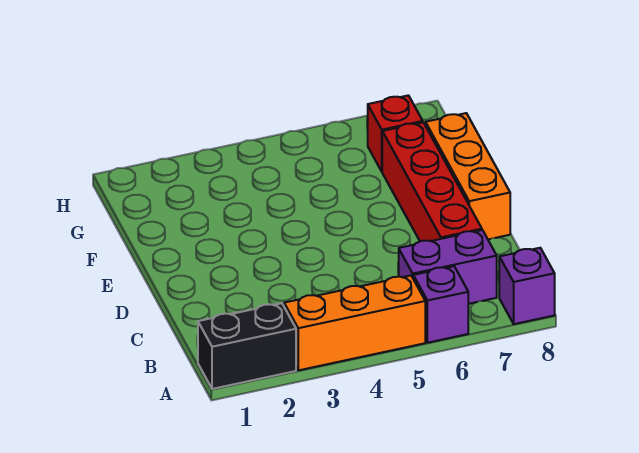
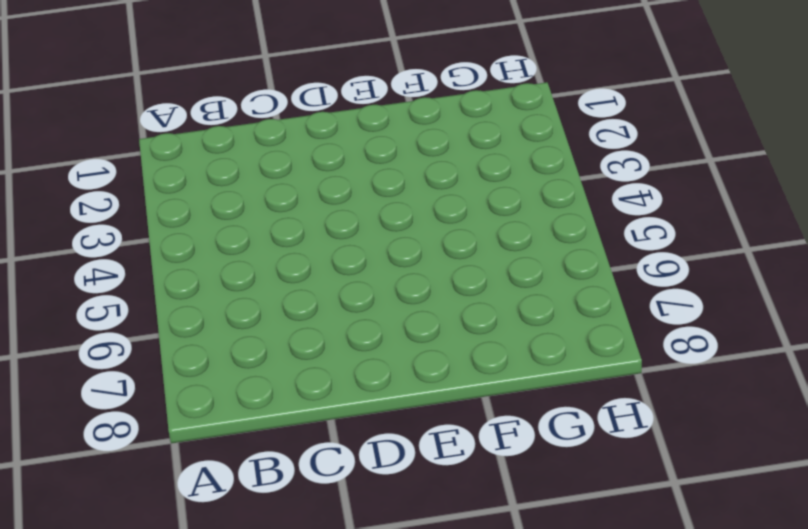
none -> black 1x2 brick [198,303,296,389]
none -> orange 1x3 brick [284,276,425,370]

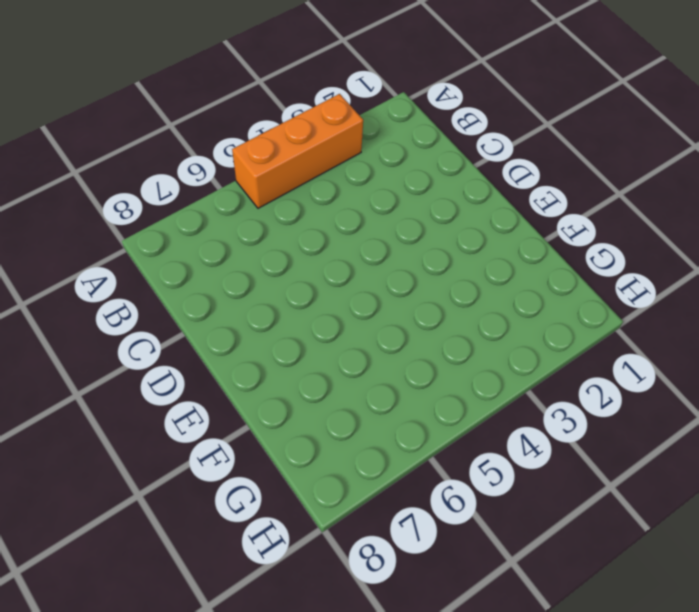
none -> black 1x2 brick [198,303,296,389]
none -> purple 1x1 brick [413,266,468,343]

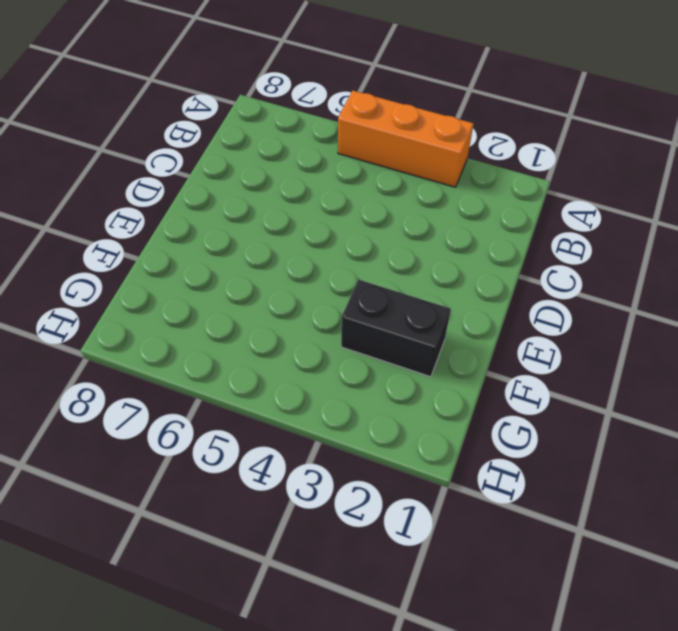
black 1x2 brick [341,280,451,377] -> black 1x2 brick moved to [198,303,296,389]
none -> purple 1x1 brick [413,266,468,343]
none -> purple 1x1 brick [499,248,555,324]

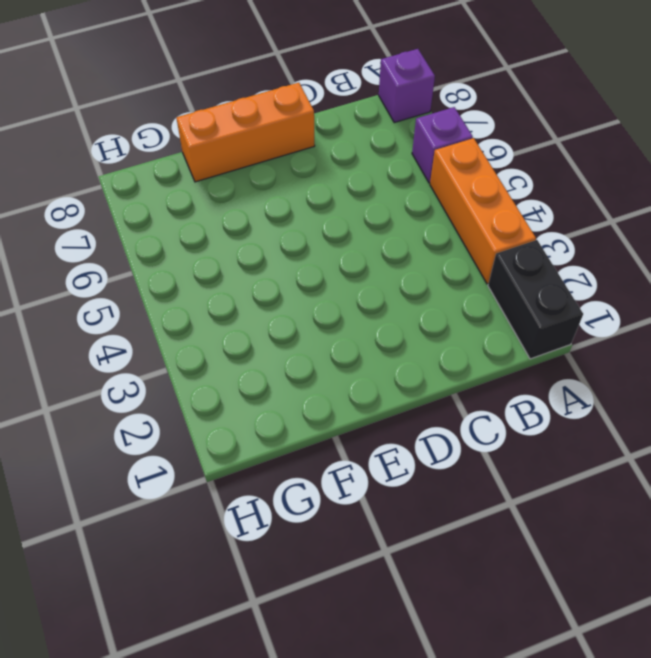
none -> purple 1x2 brick [399,230,497,304]
none -> red 1x4 brick [382,122,482,241]

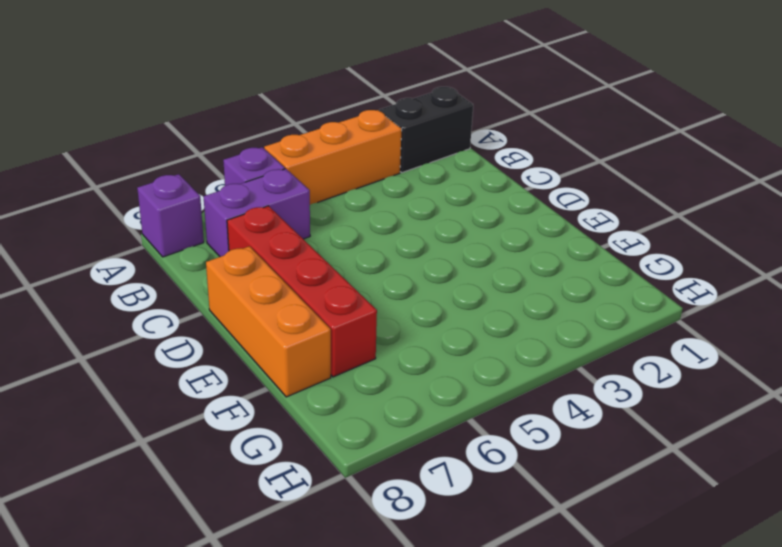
none -> red 1x1 brick [368,95,423,171]

